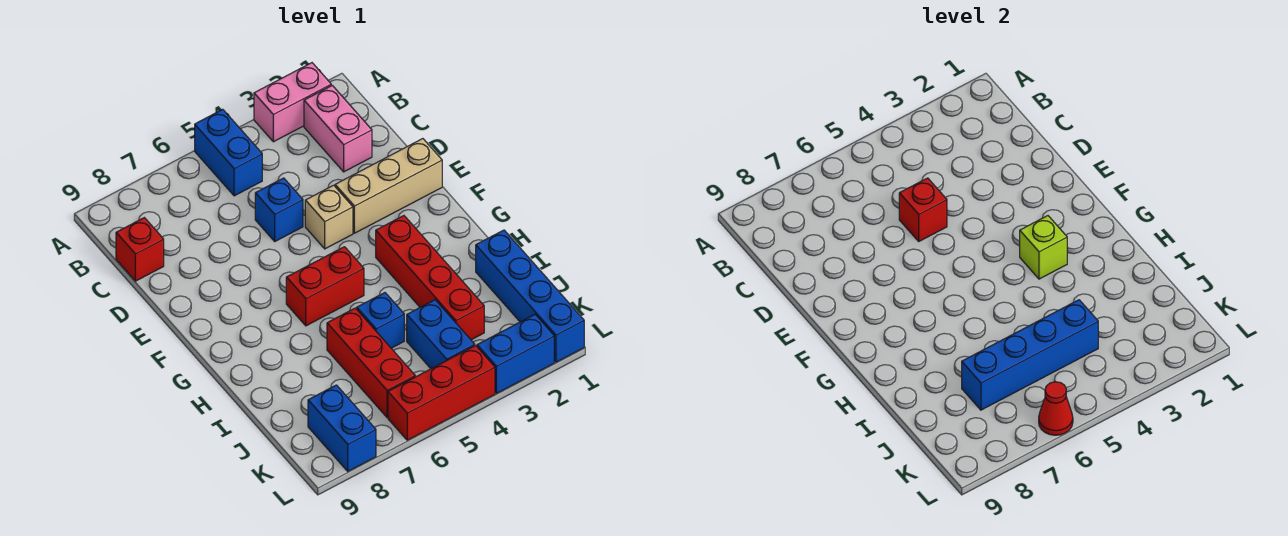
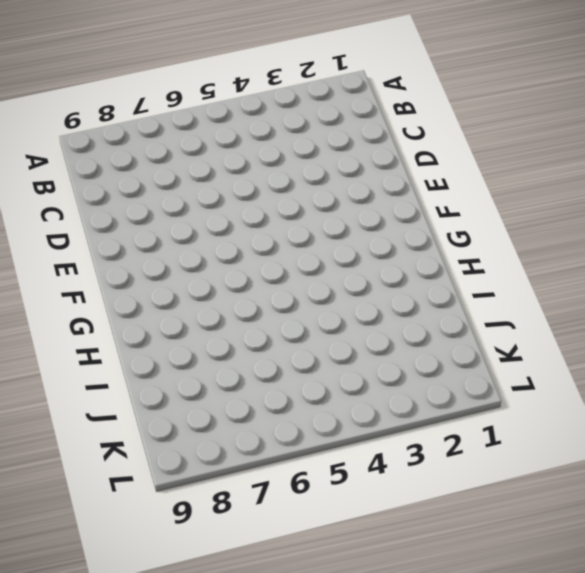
none -> pink 1x2 brick [254,63,331,142]
none -> blue 1x2 brick [195,109,262,196]
none -> pink 1x2 brick [304,85,372,172]

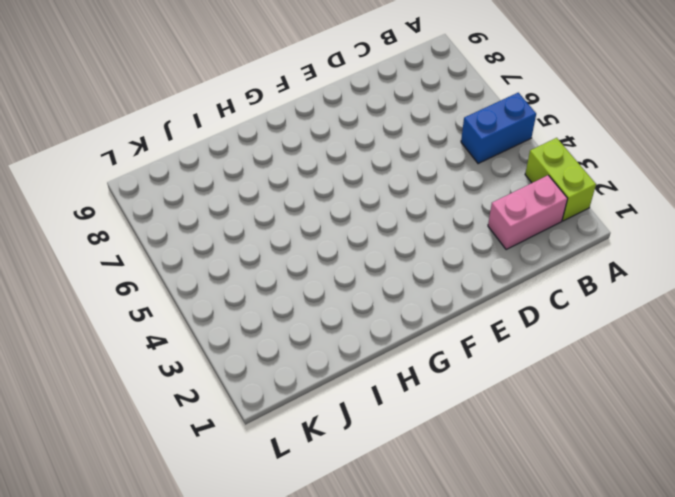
lime 1x2 brick [525,138,596,221] -> pink 1x2 brick [254,63,331,142]
none -> red 1x1 brick [116,218,164,281]
none -> blue 1x1 brick [255,178,303,241]
none -> tan 1x3 brick [335,139,442,233]

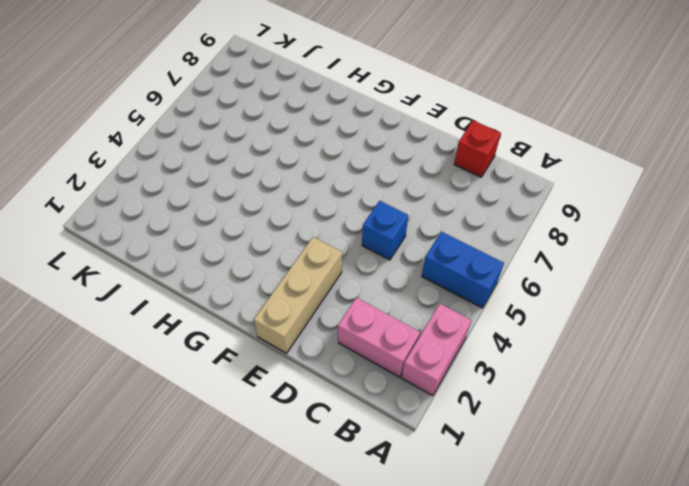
none -> tan 1x1 brick [305,185,353,249]
none -> red 1x4 brick [376,216,484,340]
none -> red 1x2 brick [286,247,364,326]

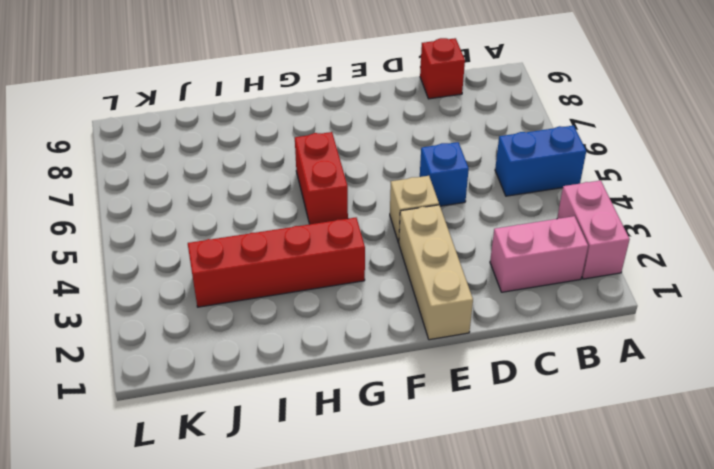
none -> blue 1x4 brick [476,230,584,362]
none -> blue 1x1 brick [357,293,404,348]
none -> red 1x3 brick [327,308,415,417]

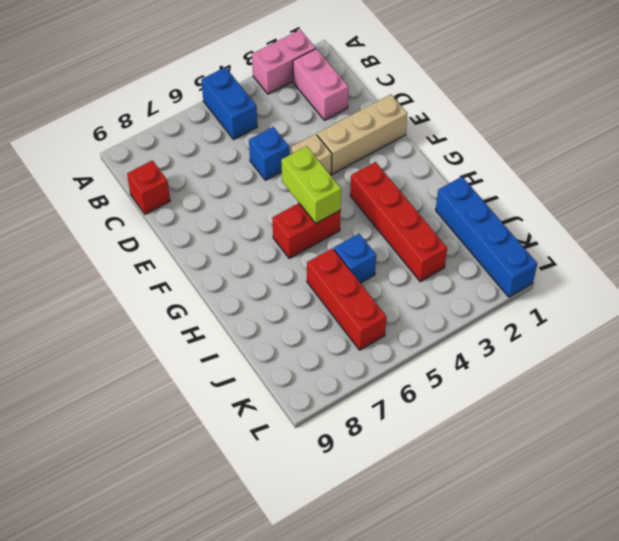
lime 1x2 brick [281,146,341,223] -> none
none -> blue 1x2 brick [407,300,475,369]
none -> blue 1x2 brick [308,385,376,471]
none -> blue 1x2 brick [477,314,554,394]

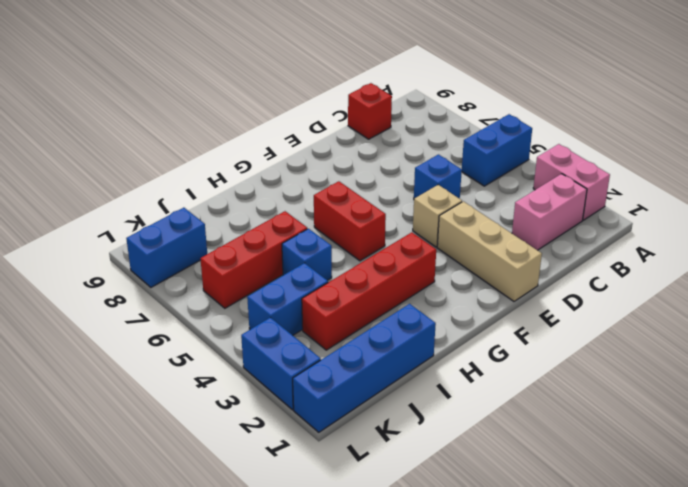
none -> red 1x3 brick [388,346,495,440]
none -> red 1x1 brick [899,178,947,241]
none -> lime 1x1 brick [1020,216,1067,279]

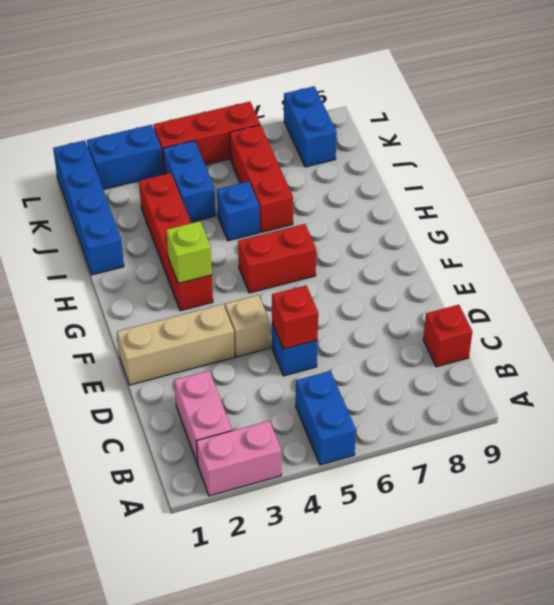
none -> blue 1x4 brick [962,300,1098,410]
none -> red 1x1 cone [1039,382,1073,435]

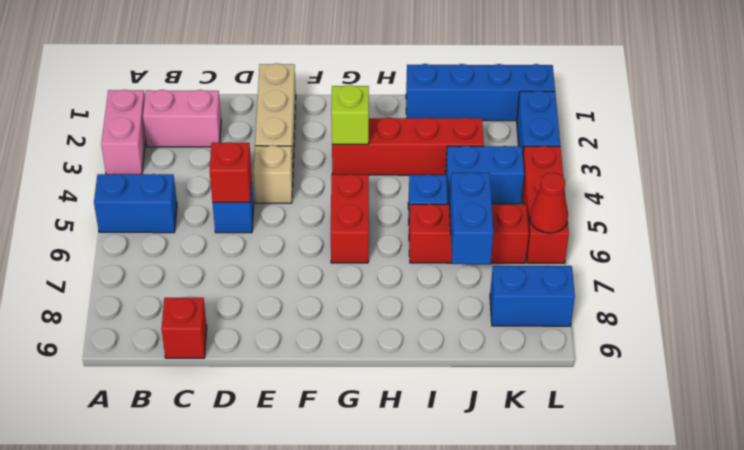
blue 1x2 brick [450,172,493,264] -> blue 1x4 brick [962,300,1098,410]

